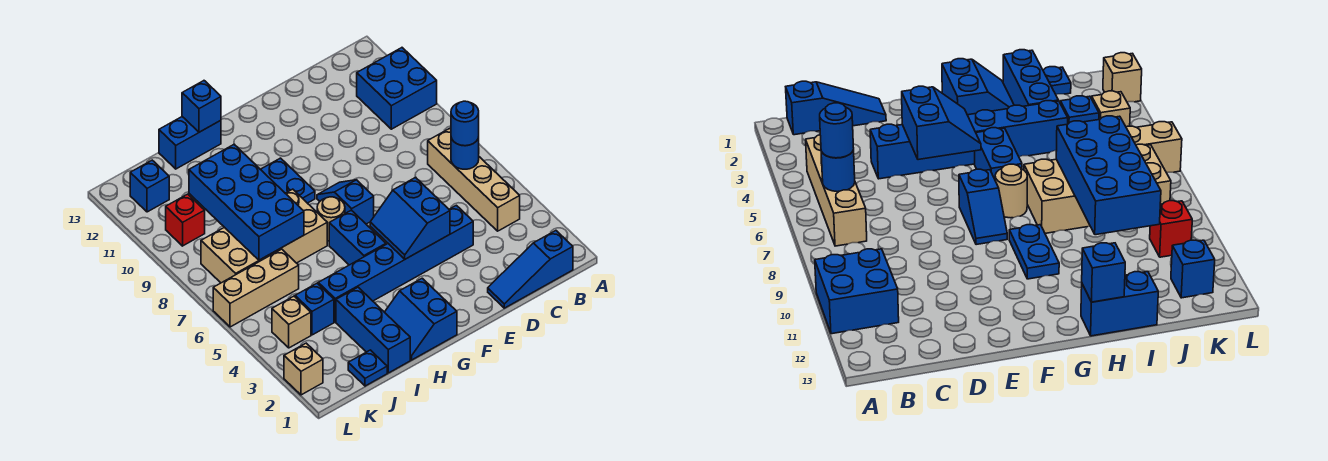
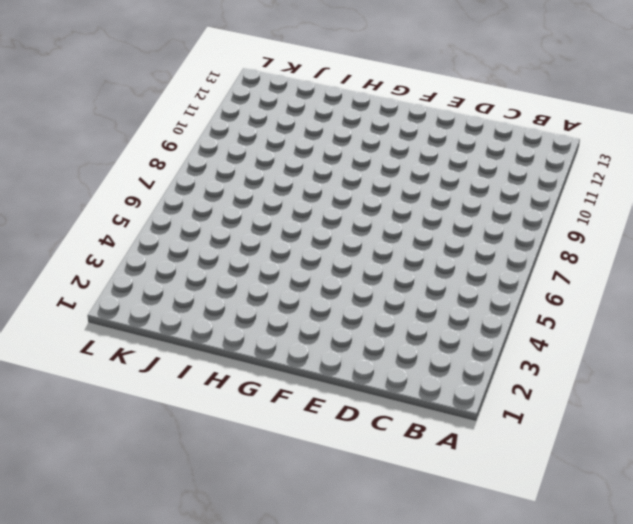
none -> blue 2x2 brick [357,48,437,129]
none -> blue 1x3 slope [488,231,573,308]
none -> tan 1x4 brick [428,128,520,231]

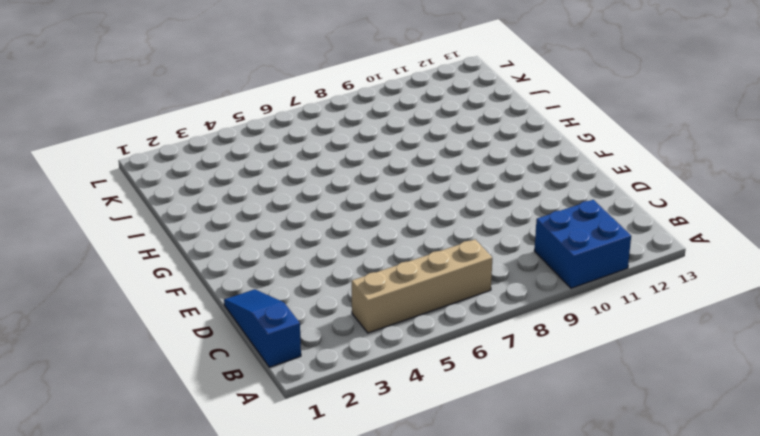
none -> blue 1x6 brick [318,205,473,322]
none -> blue 1x2 slope [317,180,374,224]
none -> blue 2x2 slope [385,278,457,360]

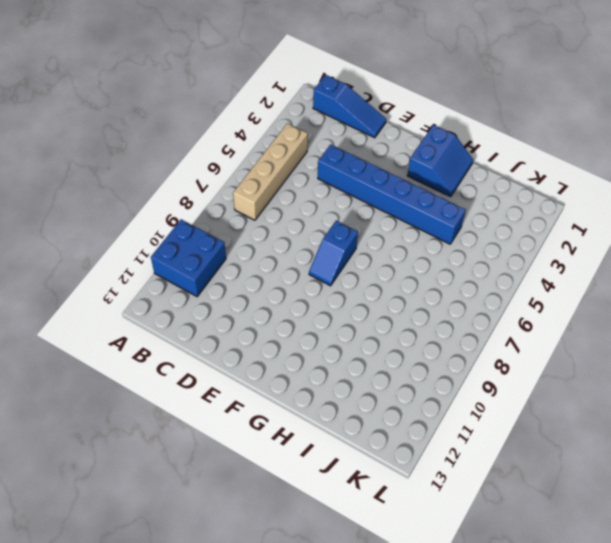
none -> blue 1x2 brick [329,210,386,265]
none -> tan 1x1 round brick [317,197,345,241]
none -> blue 1x2 plate [260,158,315,203]

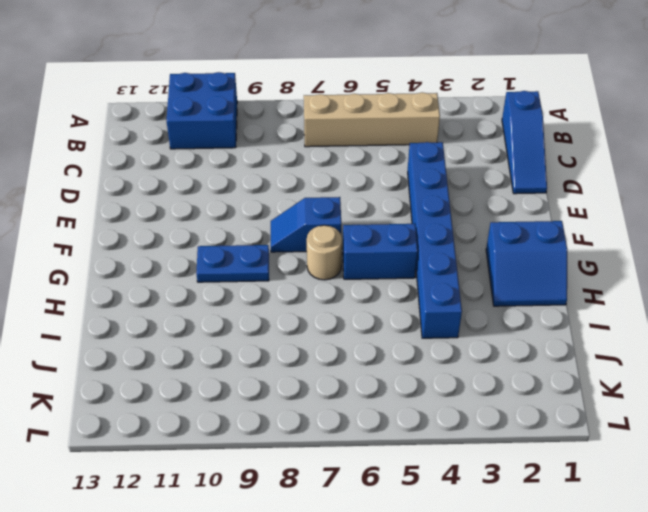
none -> tan 2x4 brick [201,189,327,283]
none -> blue 1x2 brick [159,117,221,169]
none -> blue 1x3 brick [336,287,410,373]

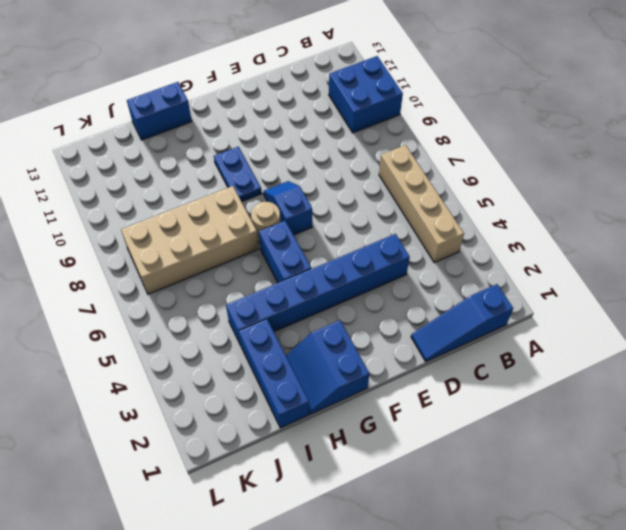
none -> blue 1x1 plate [348,350,387,386]
none -> blue 1x1 brick [295,283,334,335]
none -> tan 1x3 brick [213,249,299,327]

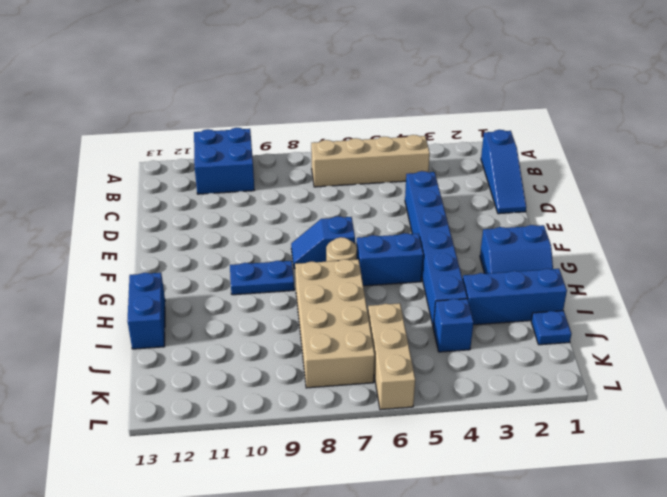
none -> tan 1x1 brick [272,296,311,348]
none -> red 1x1 brick [166,194,205,246]
none -> blue 1x1 brick [130,160,169,212]

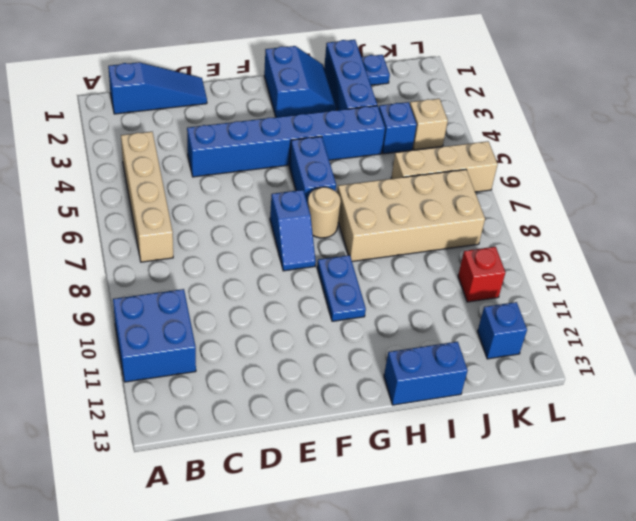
none -> tan 1x1 brick [284,343,323,395]
none -> blue 1x1 round brick [451,137,479,169]
none -> blue 2x2 slope [370,177,450,259]

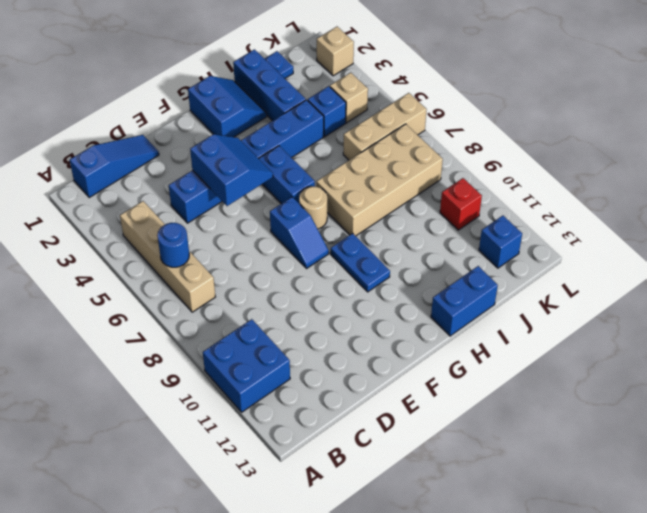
none -> blue 1x1 brick [182,81,221,132]
none -> blue 2x4 brick [189,145,304,260]
none -> blue 1x1 round brick [451,101,479,146]

